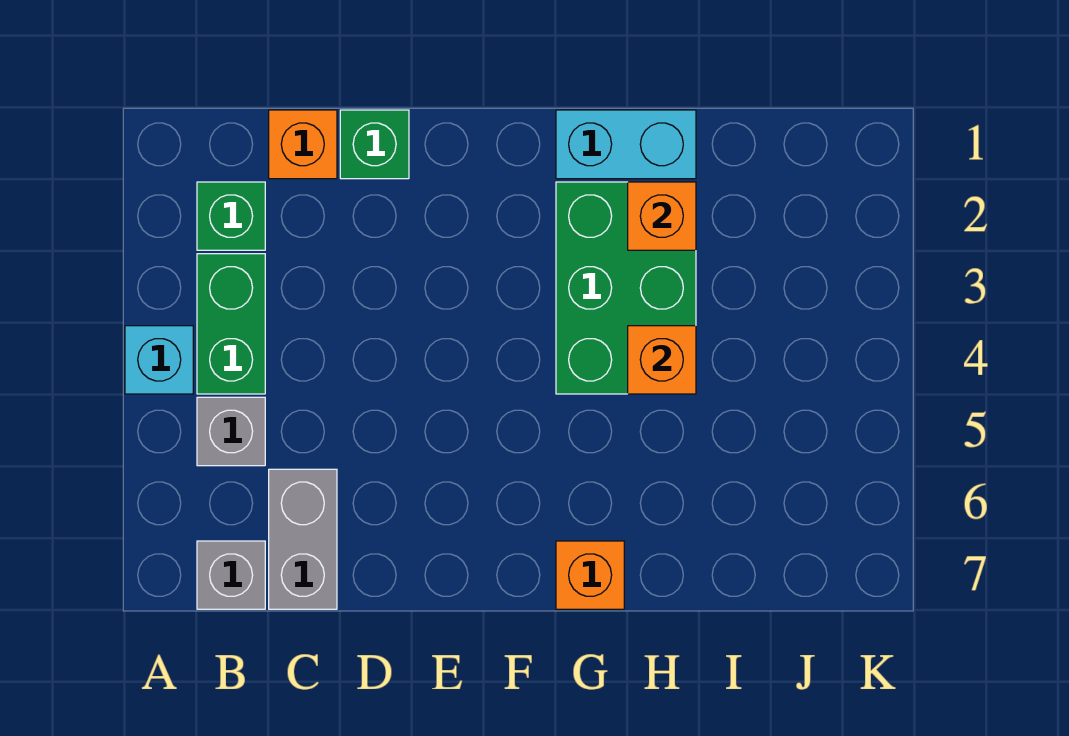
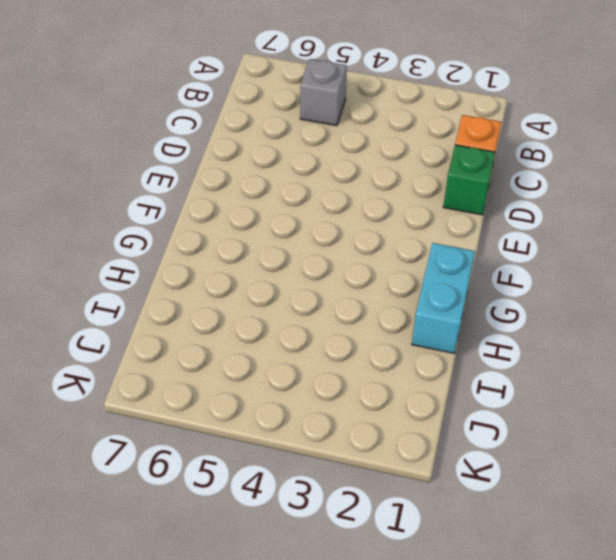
none -> cyan 1x1 brick [125,326,193,394]
none -> green 1x1 brick [197,182,265,250]
none -> green 1x2 brick [197,254,265,394]

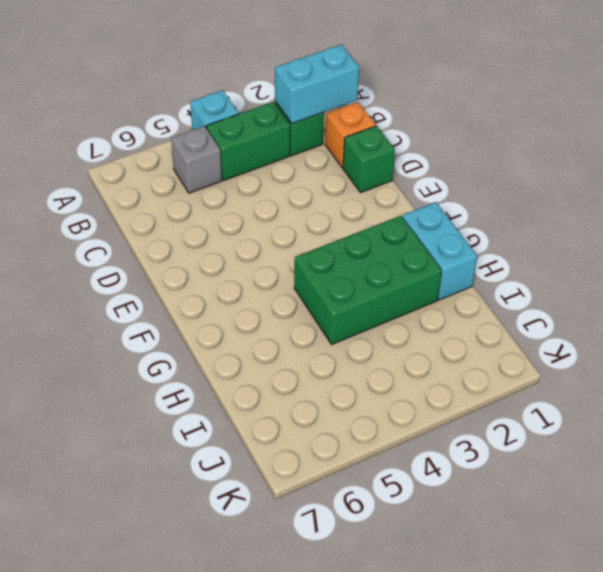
cyan 1x2 brick [275,45,359,124] -> none
none -> grey 1x1 brick [197,541,265,609]
none -> grey 1x2 brick [269,469,337,609]
none -> orange 1x1 brick [556,541,624,609]

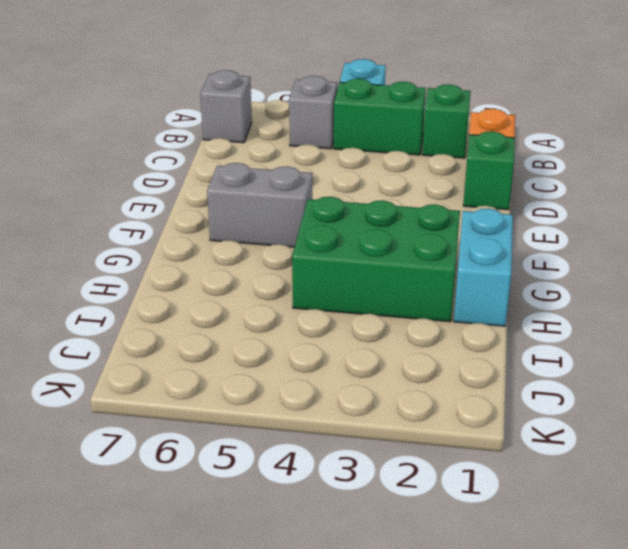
grey 1x2 brick [207,163,312,247] -> grey 1x2 brick moved to [269,469,337,609]
none -> orange 1x1 brick [556,541,624,609]
none -> orange 1x1 brick [628,182,696,250]
none -> orange 1x1 brick [628,326,696,394]

